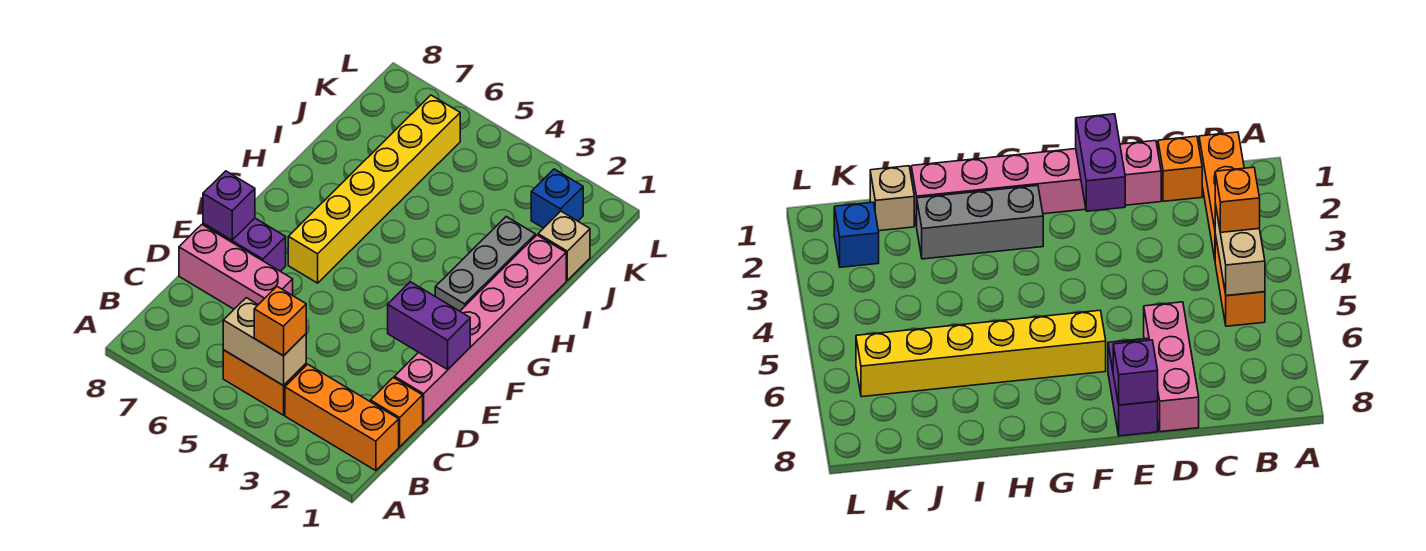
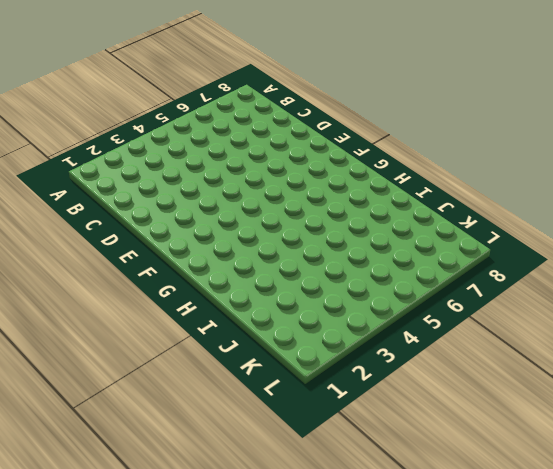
none -> orange 1x3 brick [285,364,399,471]
none -> orange 1x2 brick [223,350,306,415]
none -> orange 1x1 brick [370,378,423,447]

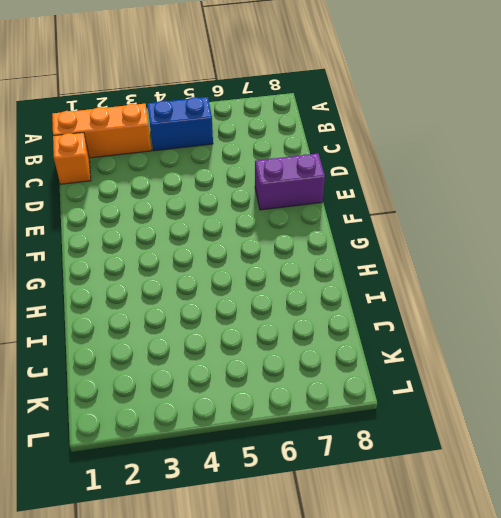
blue 1x2 brick [147,97,213,151] -> orange 1x2 brick [223,350,306,415]
none -> pink 1x6 brick [394,235,566,423]
none -> pink 1x3 brick [179,225,293,309]
none -> yellow 1x6 brick [288,95,460,283]

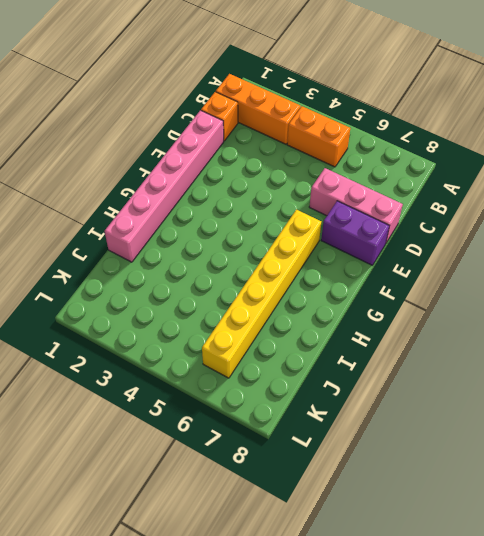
none -> grey 1x3 brick [435,217,535,311]
none -> tan 1x1 brick [538,211,590,280]
none -> blue 1x1 brick [531,169,583,228]

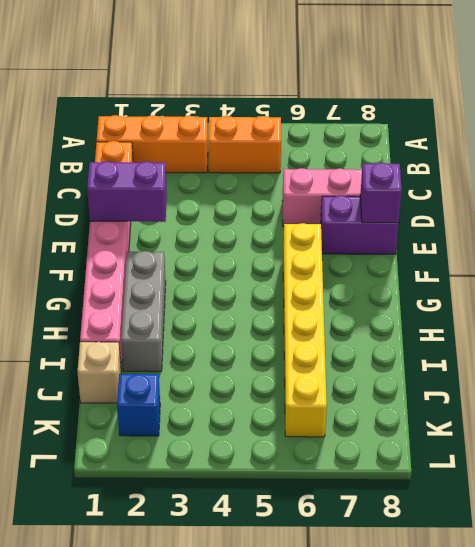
none -> tan 1x2 brick [223,298,306,386]
none -> orange 1x1 brick [254,287,306,356]

